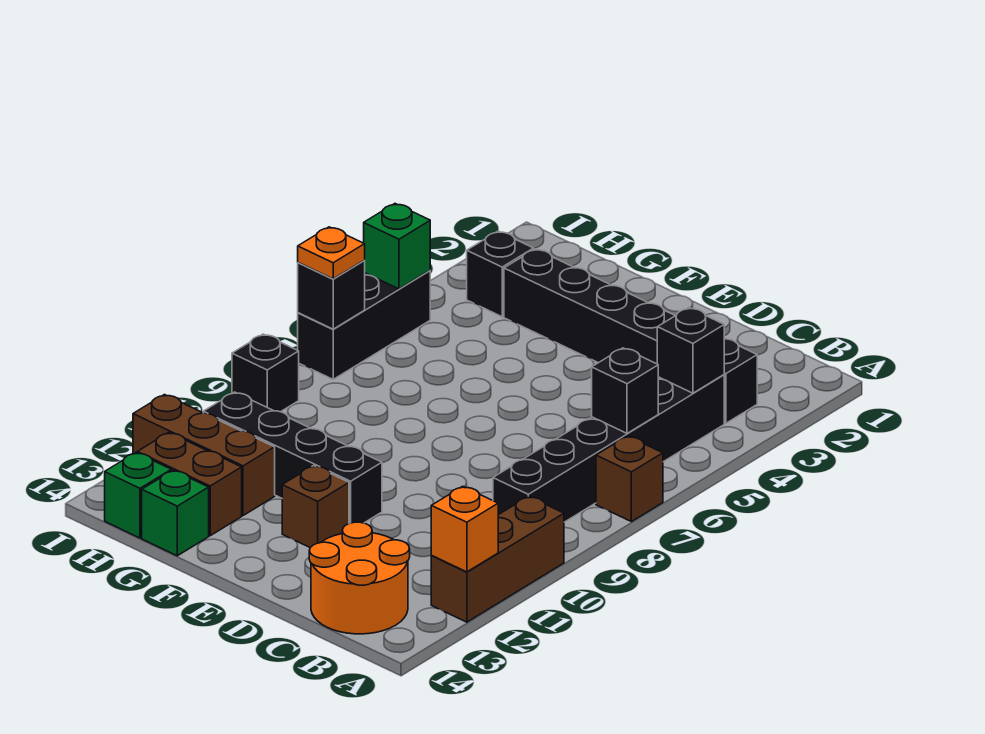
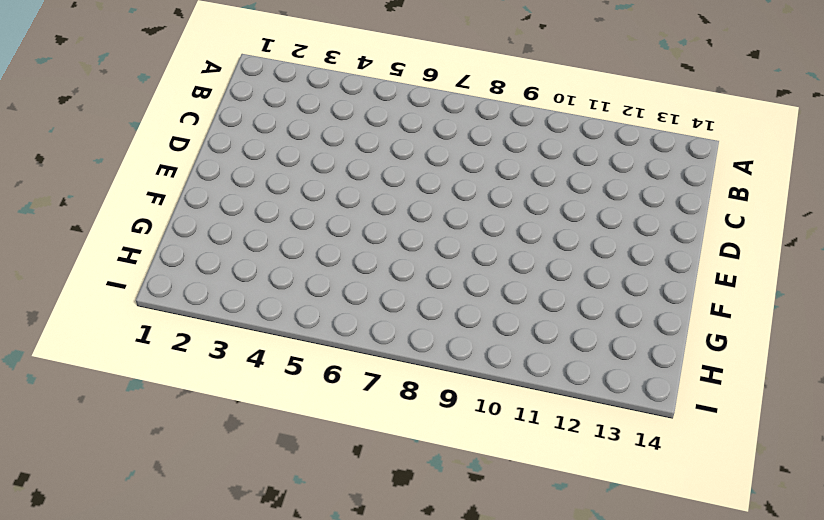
none -> brown 1x1 brick [596,436,663,522]
none -> brown 1x3 brick [431,496,564,622]
none -> black 1x6 brick [504,249,757,423]

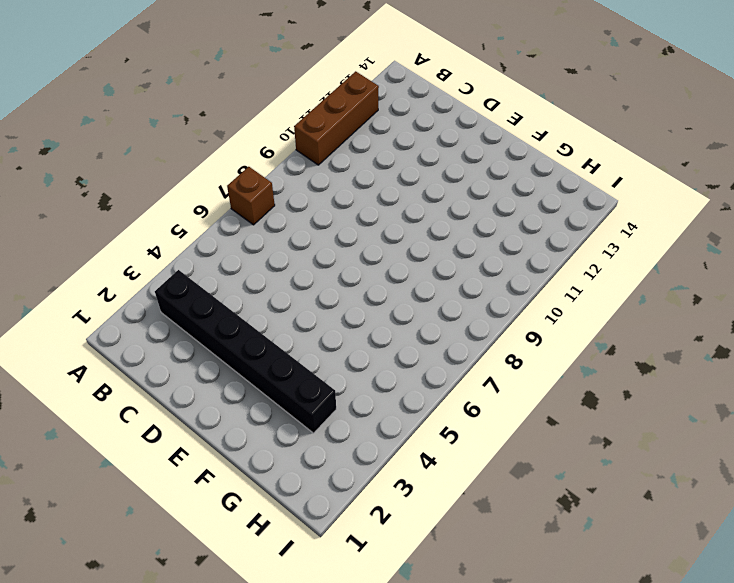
none -> black 1x6 brick [493,375,724,522]
none -> orange 2x2 round brick [309,522,410,634]
none -> black 1x4 brick [203,392,382,523]

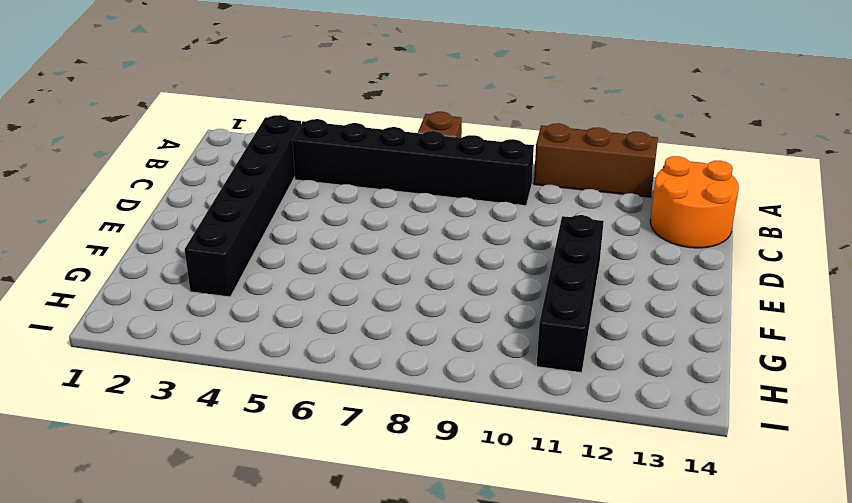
none -> brown 1x1 brick [282,466,349,547]
none -> brown 1x3 brick [133,395,275,516]
none -> brown 1x2 brick [137,432,242,536]

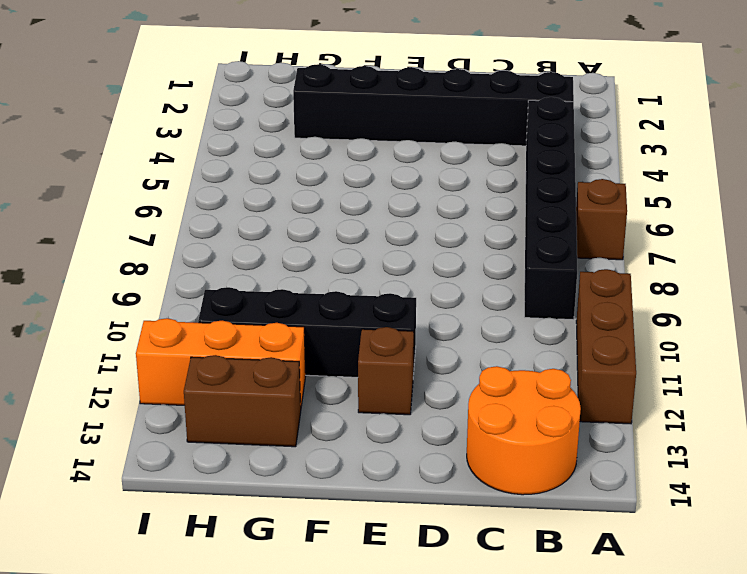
orange 1x3 brick [136,318,306,406] -> brown 1x3 brick [133,395,275,516]
none -> green 1x1 brick [142,470,209,556]
none -> black 1x1 brick [467,231,534,317]
none -> green 1x1 brick [105,453,171,538]

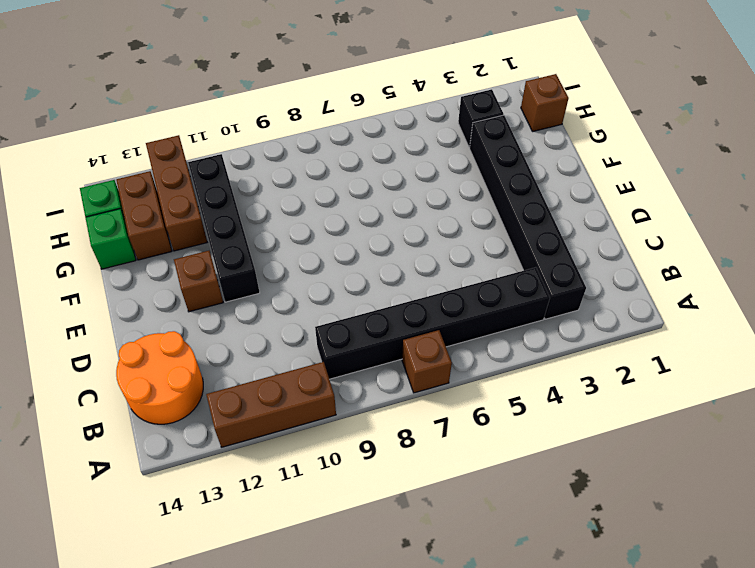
brown 1x1 brick [521,74,569,131] -> none
none -> black 1x3 brick [298,271,430,379]
none -> black 1x1 brick [232,334,299,412]
none -> orange 1x1 brick [431,486,498,572]

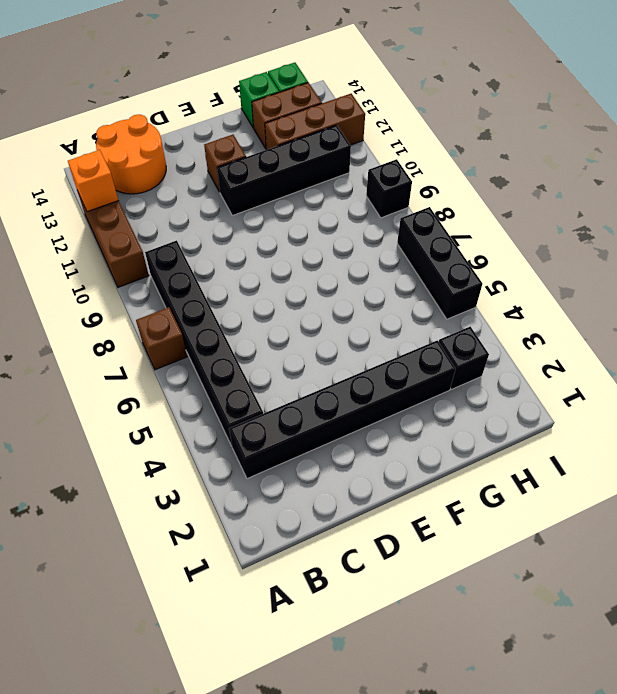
none -> black 1x1 brick [657,308,724,393]
none -> black 1x1 brick [592,348,658,433]
none -> green 1x1 brick [364,204,430,289]

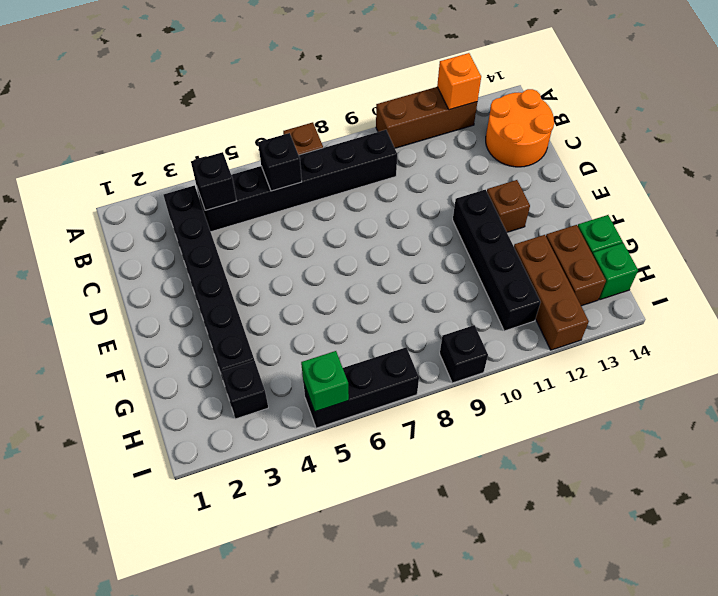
none -> black 1x1 brick [298,261,365,329]
none -> orange 1x1 plate [298,227,365,279]

